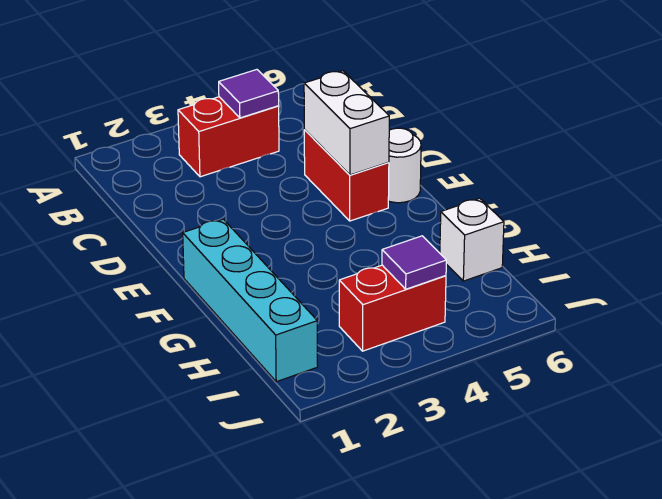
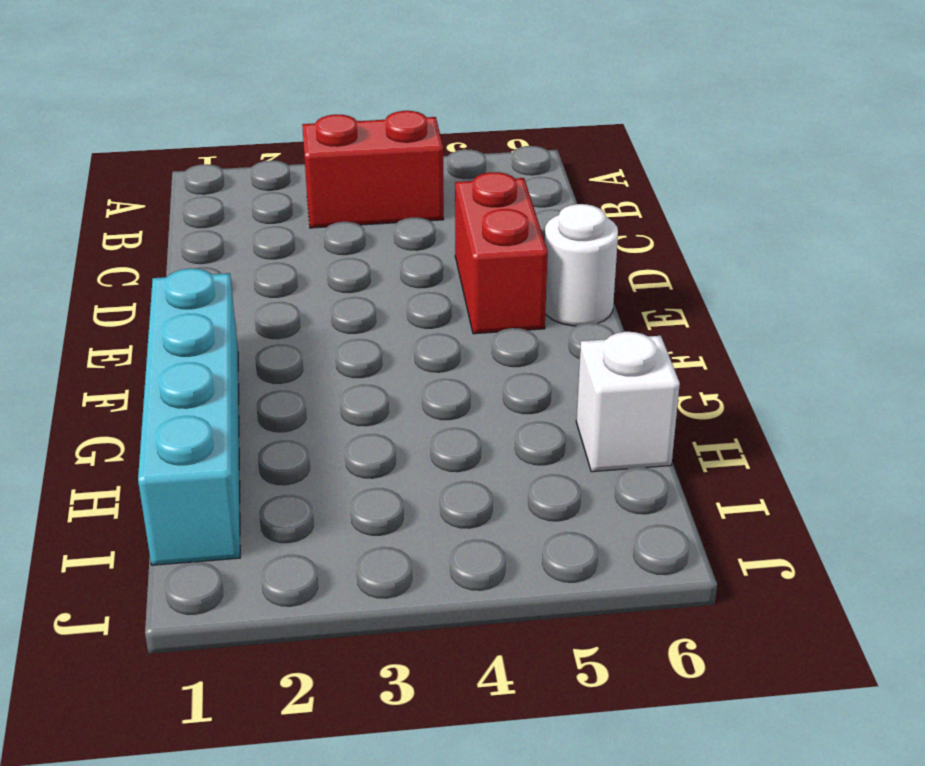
none -> red 1x2 brick [339,265,446,351]
none -> purple 1x1 tile [219,70,279,118]

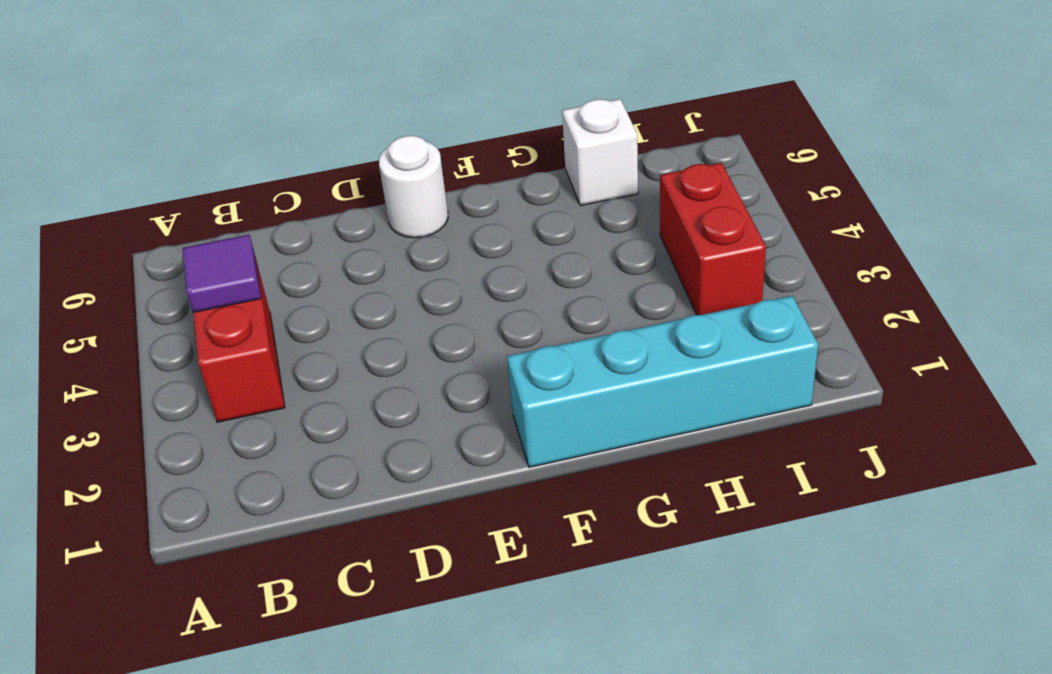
none -> red 1x2 brick [304,130,389,221]
none -> white 1x2 brick [304,71,389,175]

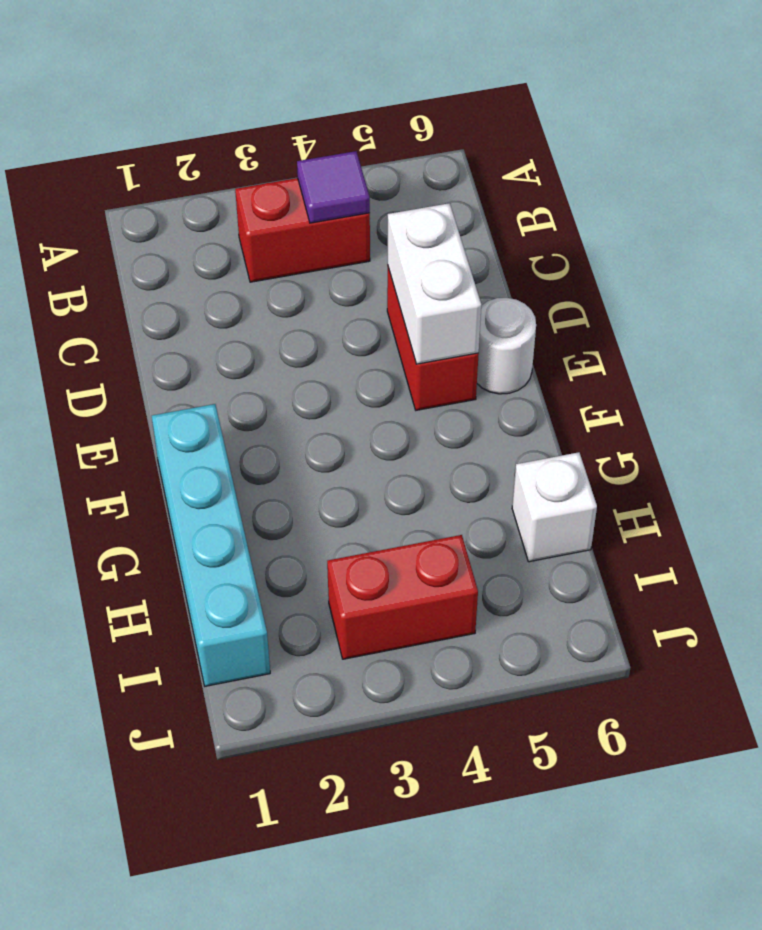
none -> purple 1x1 tile [382,236,446,289]

